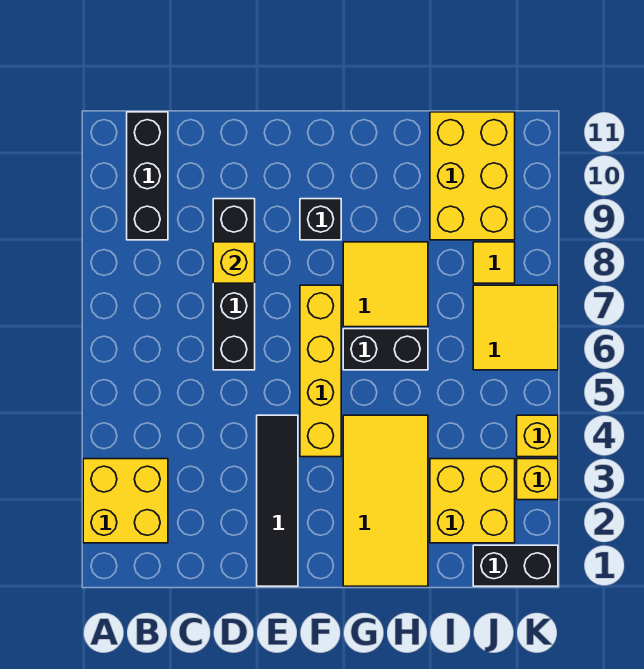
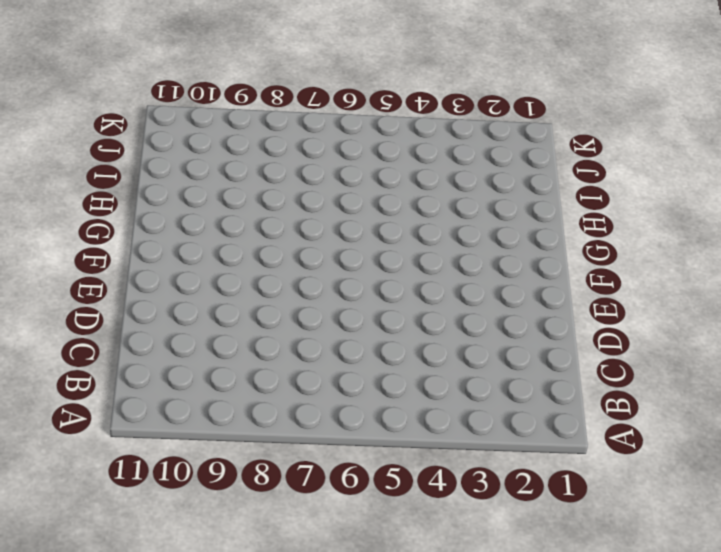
none -> yellow 2x2 brick [83,459,168,543]
none -> black 1x3 brick [127,112,168,240]
none -> black 1x4 brick [213,199,255,370]

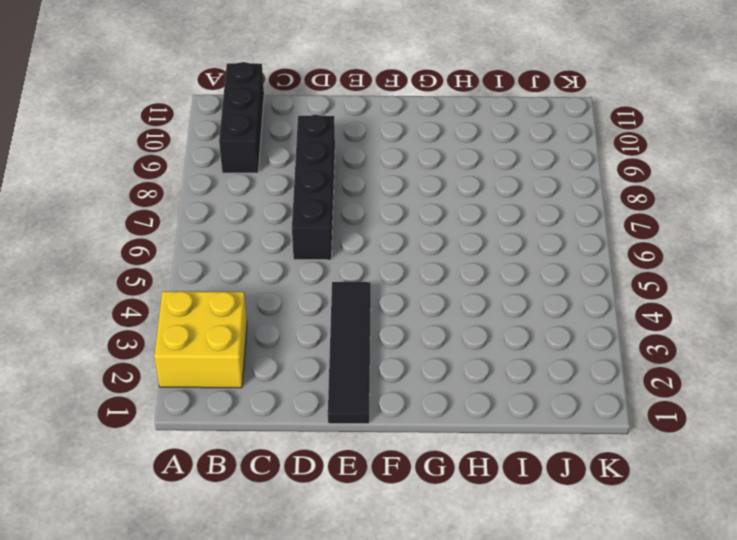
none -> yellow 1x4 brick [300,285,341,457]
none -> black 1x1 brick [300,199,341,240]
none -> yellow 2x4 tile [343,415,428,586]

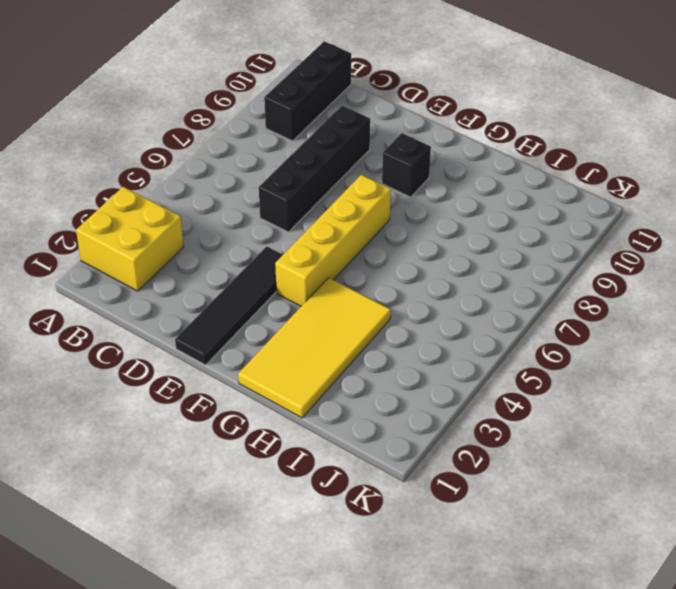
none -> black 1x2 brick [343,329,428,370]
none -> yellow 2x2 tile [343,242,428,327]
none -> yellow 2x2 brick [430,459,515,543]

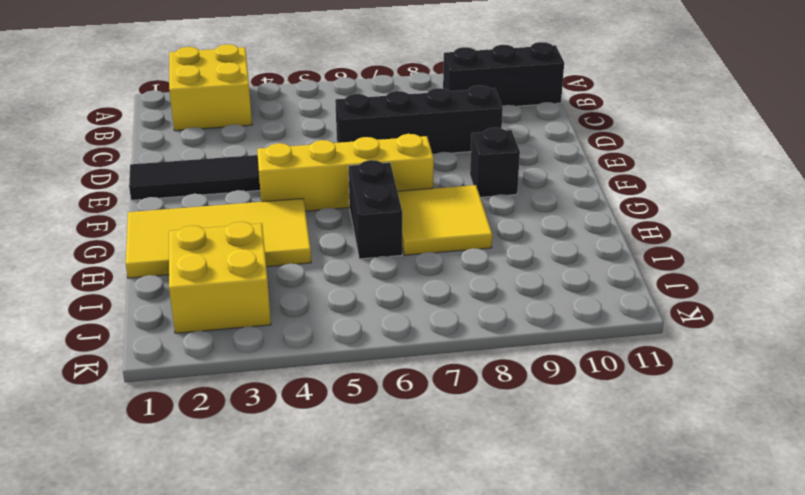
none -> yellow 2x3 brick [430,112,515,240]
none -> black 1x2 brick [473,545,558,586]
none -> yellow 2x2 tile [473,285,558,370]

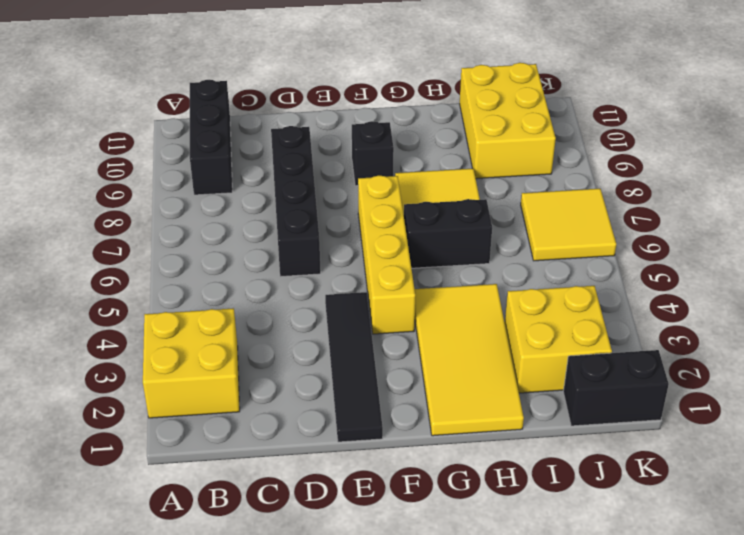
none -> yellow 1x1 tile [473,242,515,283]
none -> yellow 1x1 brick [517,459,558,500]
none -> yellow 1x1 brick [517,415,558,457]

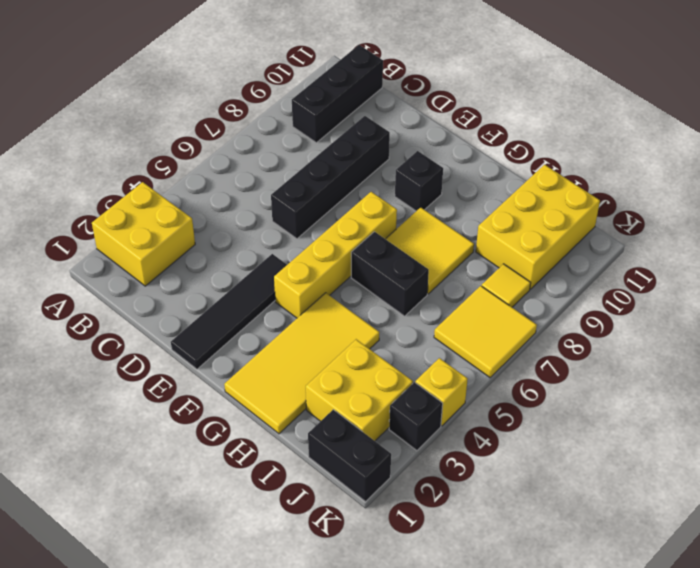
black 1x1 brick [389,382,443,450] -> yellow 1x1 brick [517,459,558,500]
none -> yellow 1x1 brick [213,242,255,283]

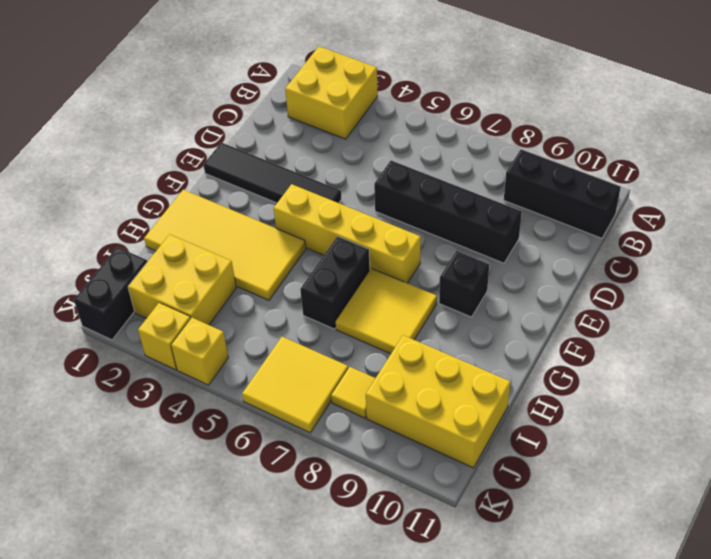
none -> yellow 1x1 brick [213,242,255,283]

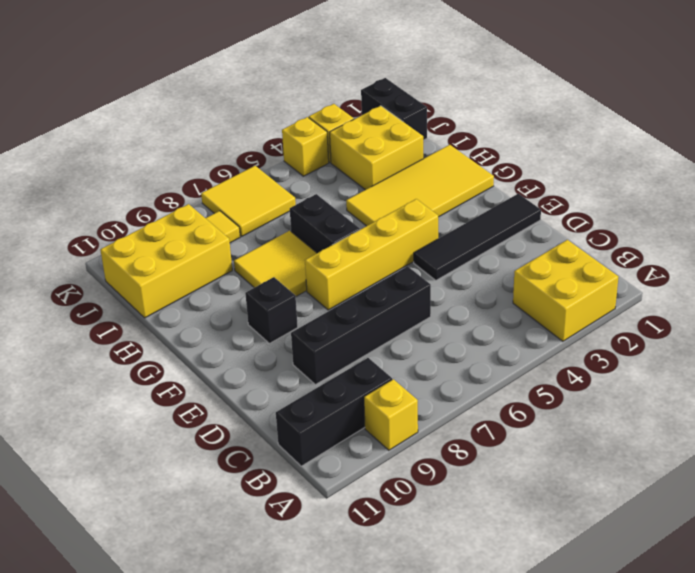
yellow 1x1 brick [364,379,418,450] -> yellow 1x1 brick moved to [213,242,255,283]

